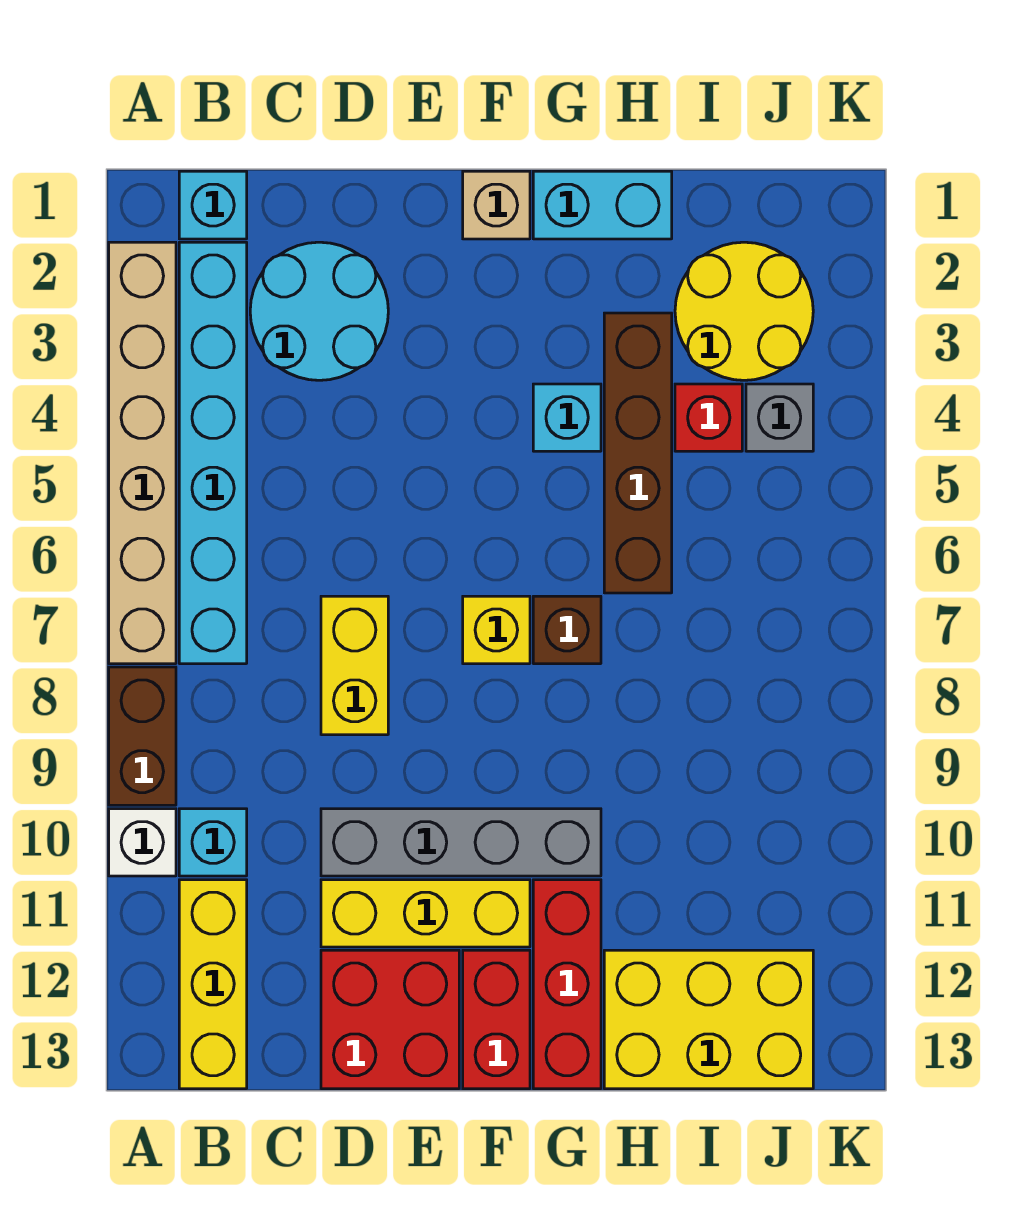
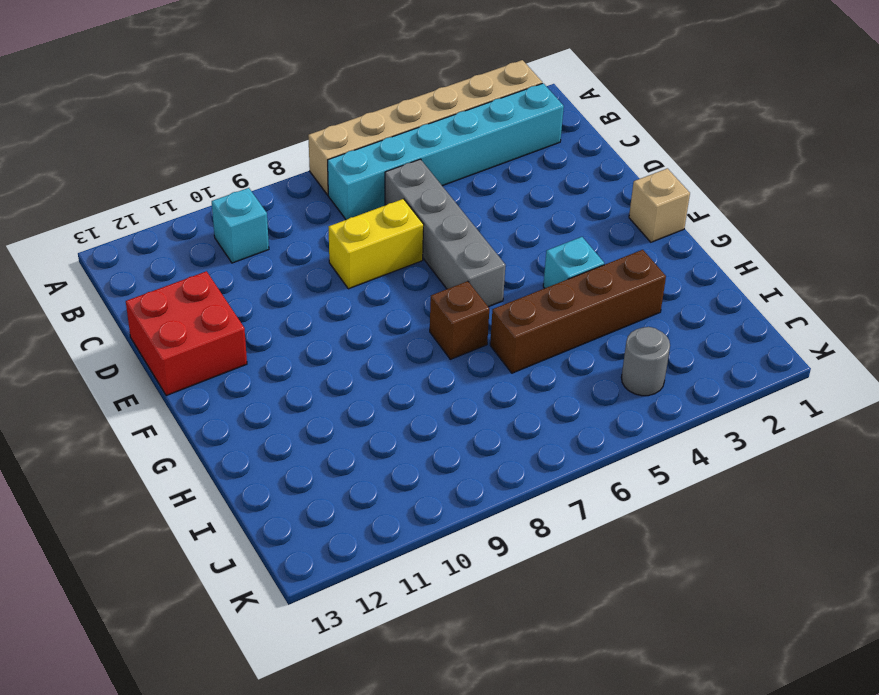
grey 1x4 brick [385,159,505,307] -> grey 1x4 brick moved to [321,809,601,876]
grey 1x1 round brick [621,327,670,396] -> grey 1x1 brick [746,384,813,451]
none -> brown 1x2 brick [109,667,176,805]
none -> white 1x1 brick [109,809,176,876]
none -> cyan 1x1 brick [179,171,247,239]

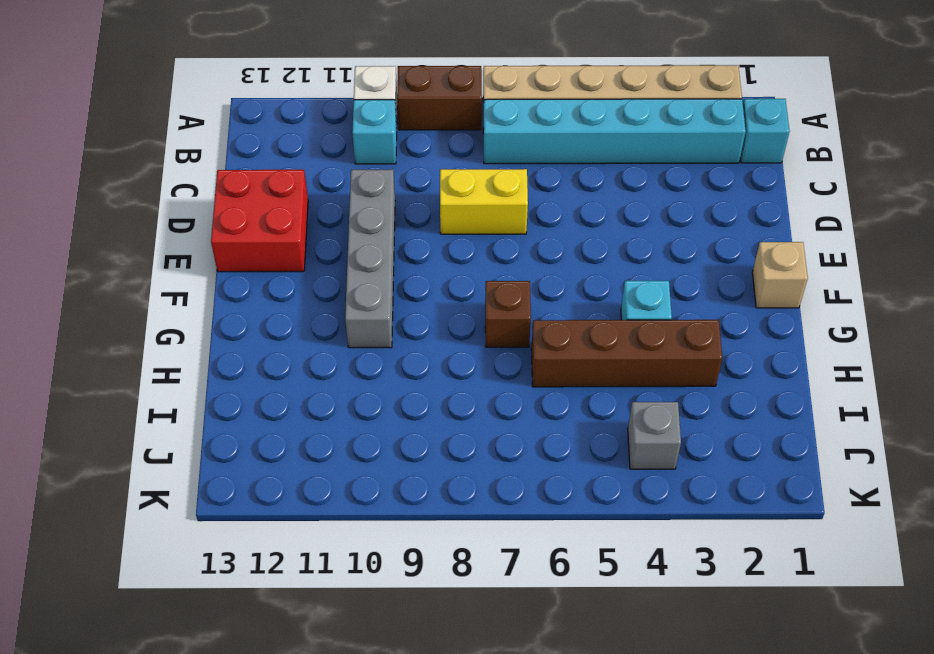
none -> yellow 1x3 brick [179,880,247,1089]
none -> cyan 2x2 round brick [250,242,388,380]
none -> yellow 1x3 brick [321,880,530,947]

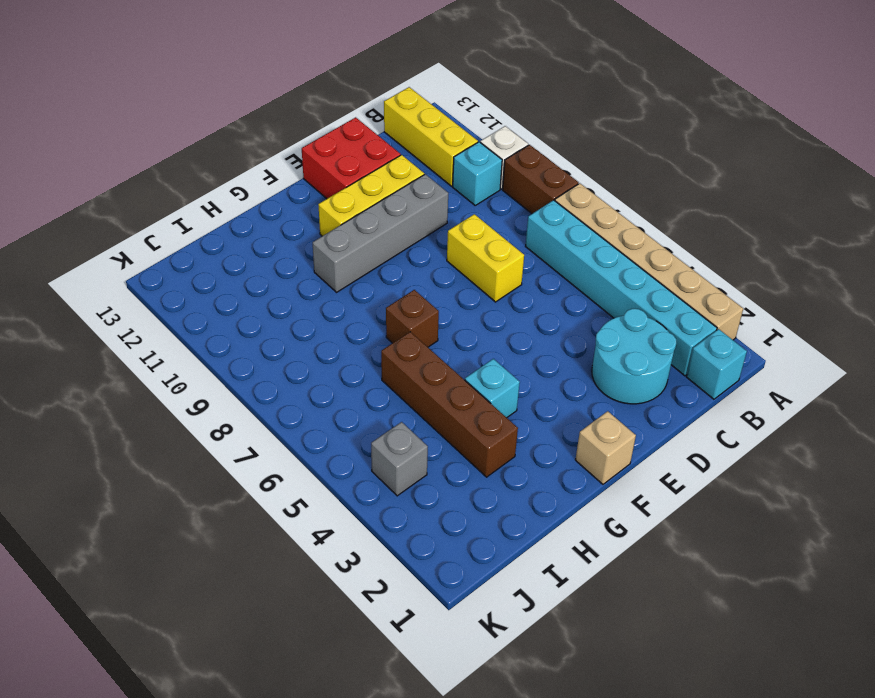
none -> yellow 1x1 brick [463,596,530,664]
none -> red 1x2 brick [463,950,530,1089]
none -> cyan 1x2 brick [533,171,672,239]

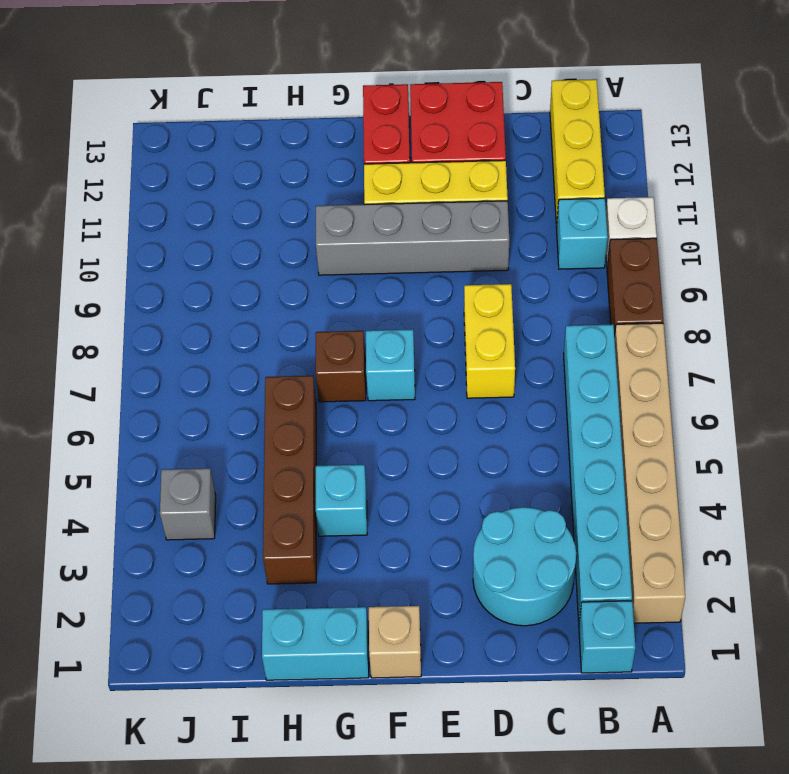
cyan 1x1 brick [366,329,415,401] -> yellow 1x1 brick [463,596,530,664]
none -> red 1x3 brick [533,880,601,1089]
none -> yellow 2x3 brick [604,950,813,1089]
none -> yellow 2x2 round brick [675,242,813,380]

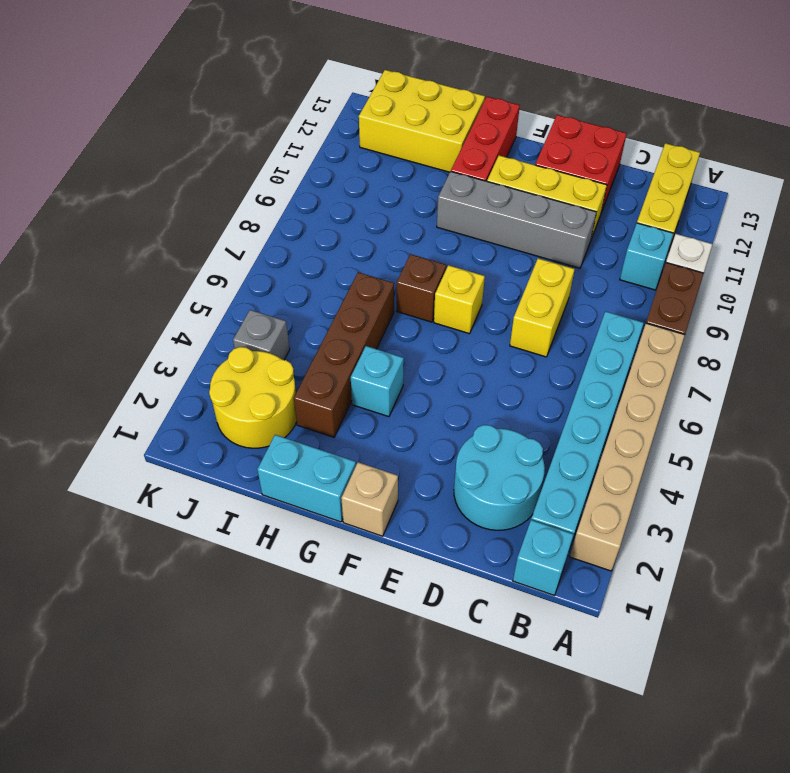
none -> red 1x2 brick [463,950,530,1089]
none -> red 1x1 brick [675,384,742,451]

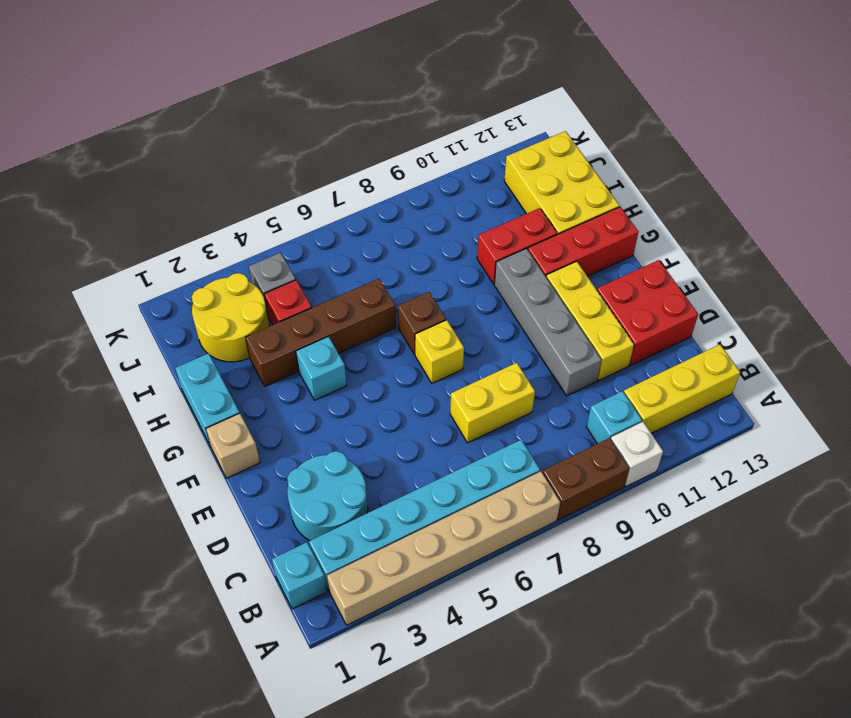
red 1x2 brick [477,208,557,284] -> red 1x2 brick moved to [463,950,530,1089]

